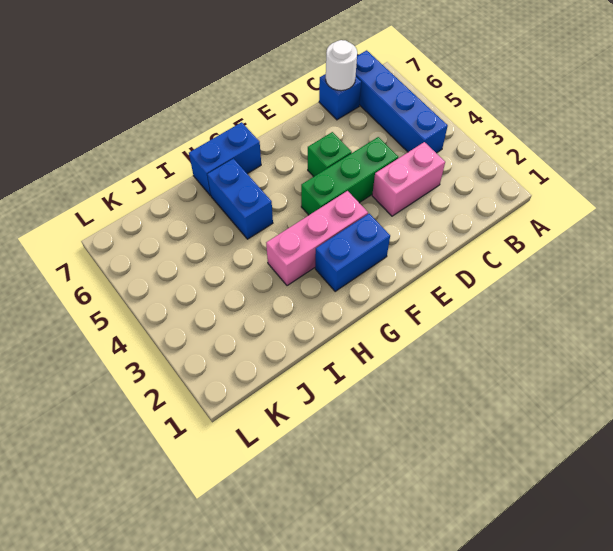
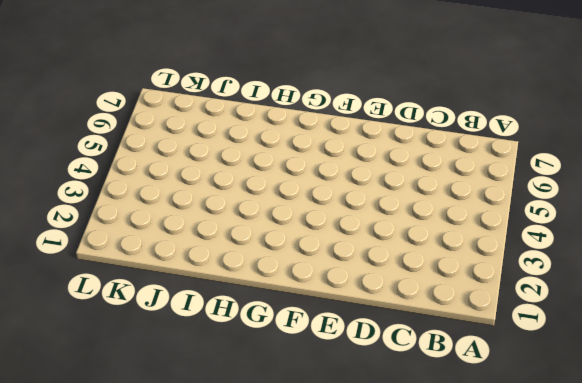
none -> blue 1x4 brick [356,50,448,153]
none -> pink 1x2 brick [372,142,445,216]

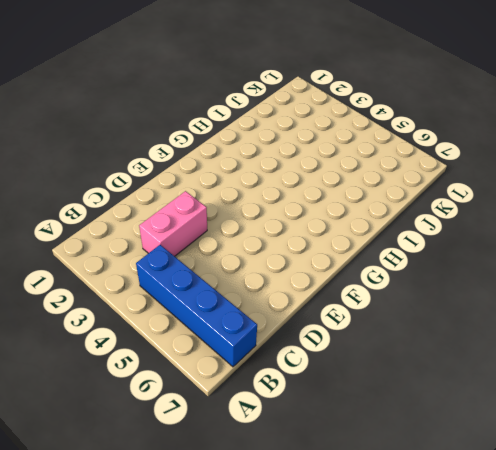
none -> blue 1x1 brick [319,74,361,120]
none -> green 1x3 brick [301,137,398,215]

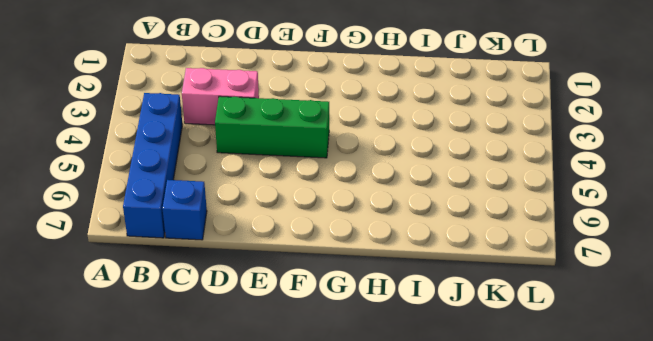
none -> green 1x1 brick [308,132,352,177]
none -> blue 1x2 brick [315,214,390,291]

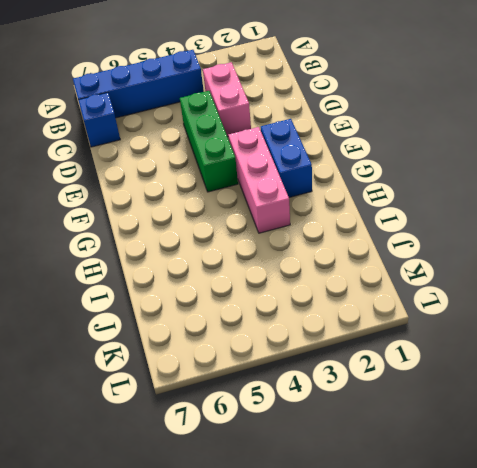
none -> green 1x1 brick [308,132,352,177]
none -> blue 1x2 brick [189,122,261,196]

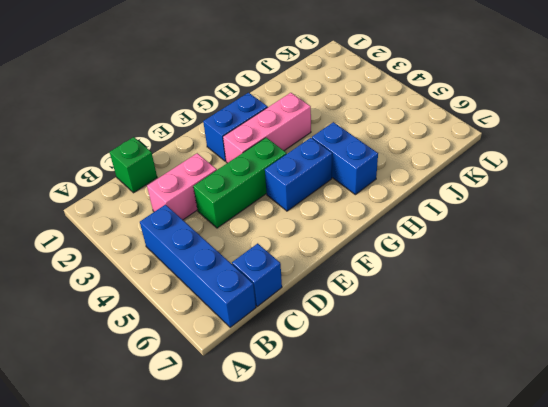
green 1x1 brick [110,137,157,193] -> green 1x1 brick moved to [308,132,352,177]
blue 1x2 brick [265,138,332,211] -> blue 1x2 brick moved to [189,122,261,196]
none -> white 1x1 round brick [326,40,357,91]

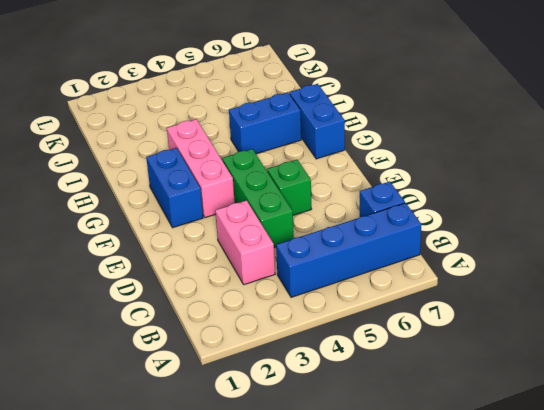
none -> white 1x1 round brick [326,40,357,91]

